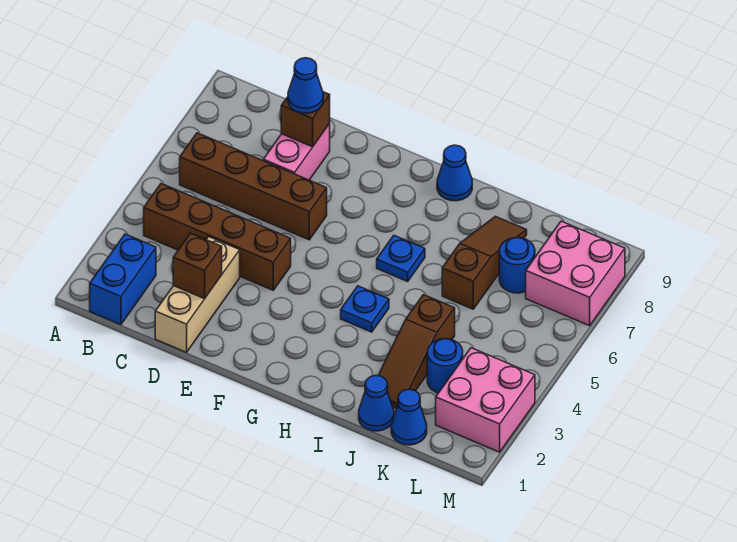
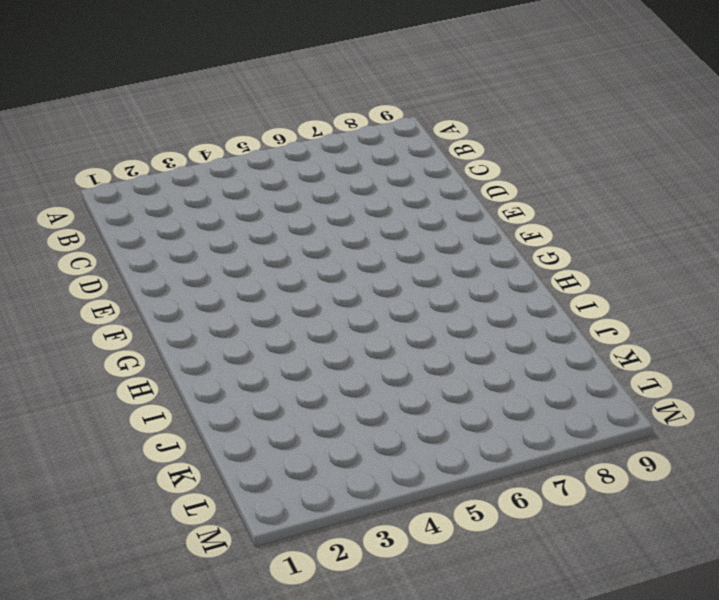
none -> blue 1x2 brick [90,234,156,325]
none -> brown 1x4 brick [144,184,291,290]
none -> brown 1x4 brick [180,133,327,240]

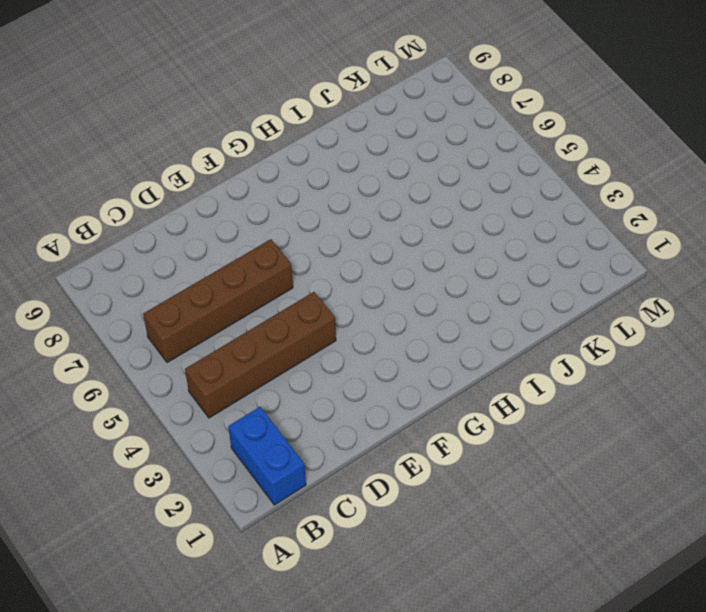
none -> tan 1x3 brick [155,237,240,352]
none -> pink 1x2 brick [263,124,330,180]
none -> blue 1x1 plate [341,286,389,332]

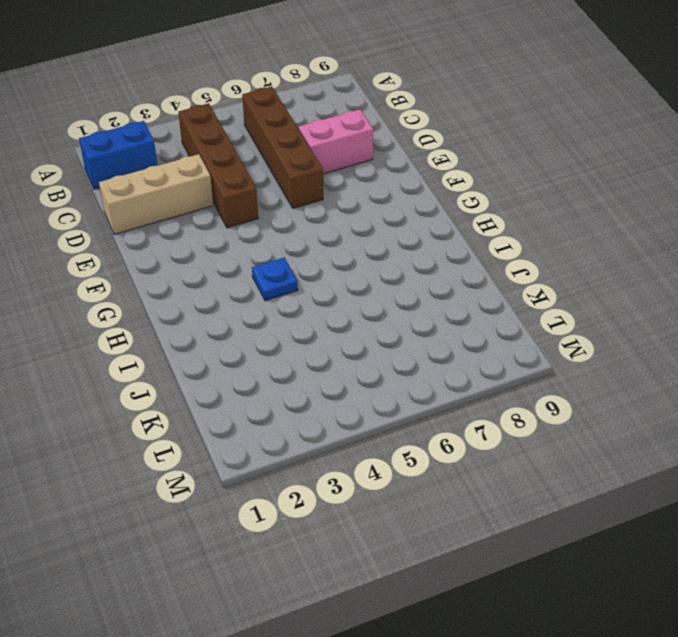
none -> blue 1x1 plate [377,235,425,281]
none -> blue 1x1 cone [437,145,472,201]
none -> blue 1x1 cone [359,375,394,431]

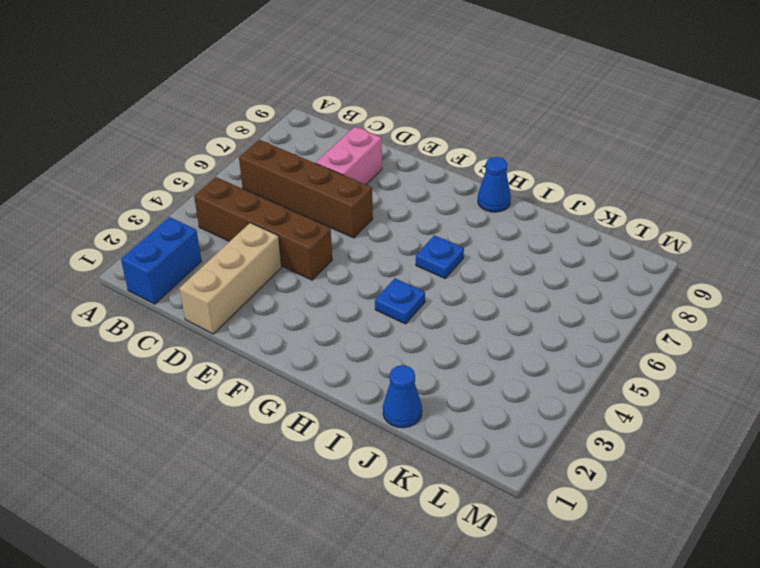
none -> brown 1x3 slope [378,295,455,409]
none -> brown 1x3 slope [442,216,527,309]
none -> blue 1x1 cone [391,389,427,445]

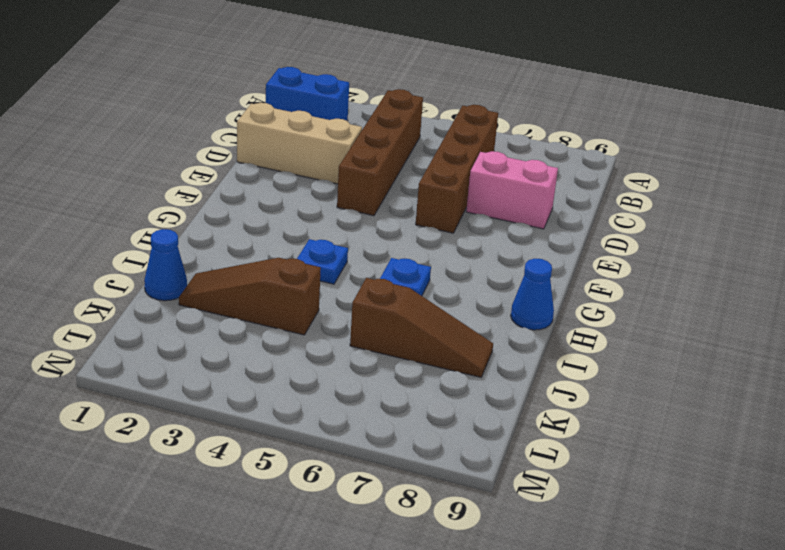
none -> blue 1x1 cone [391,389,427,445]
none -> blue 1x1 round brick [427,339,463,393]
none -> blue 1x1 round brick [499,237,535,293]

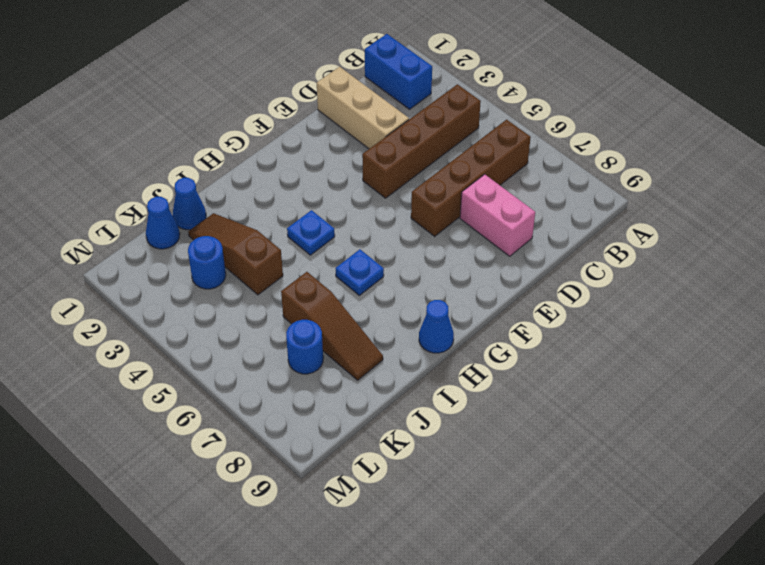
none -> pink 2x2 brick [436,348,535,452]
none -> pink 2x2 brick [526,221,625,326]
none -> brown 1x1 brick [173,233,222,299]

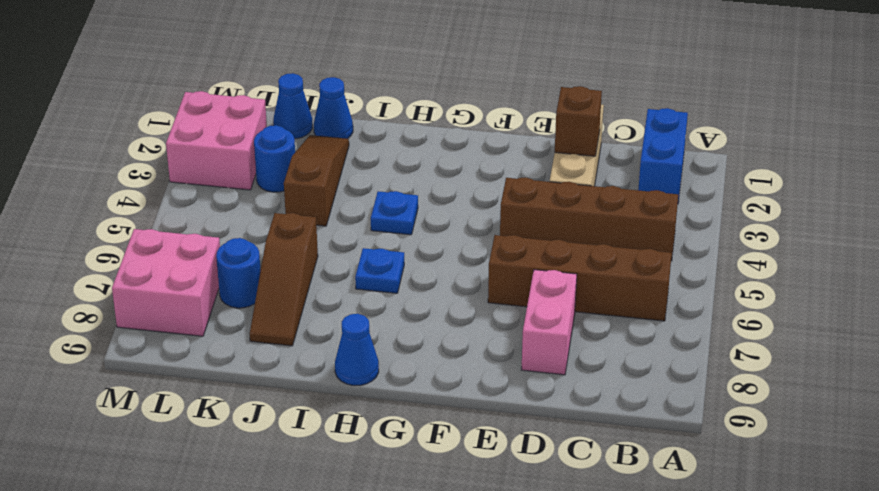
none -> brown 1x1 brick [281,92,330,147]
none -> blue 1x1 cone [288,58,323,113]

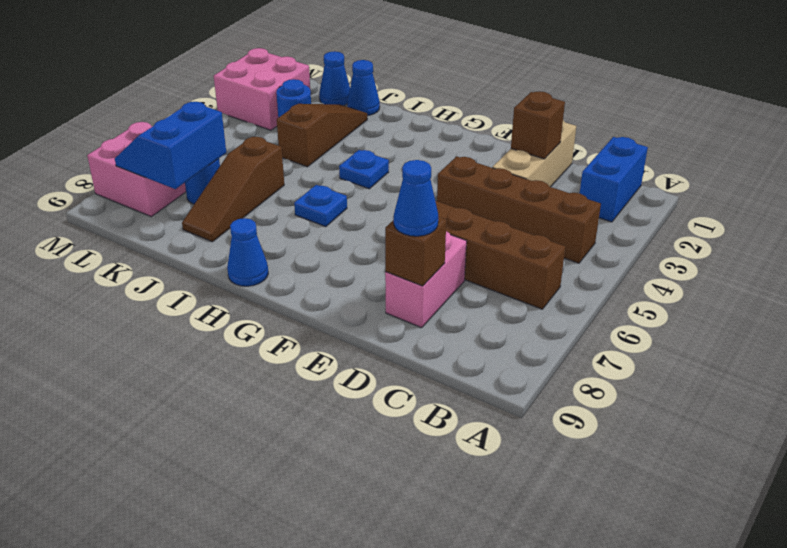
blue 2x2 slope [115,102,226,189] -> none

